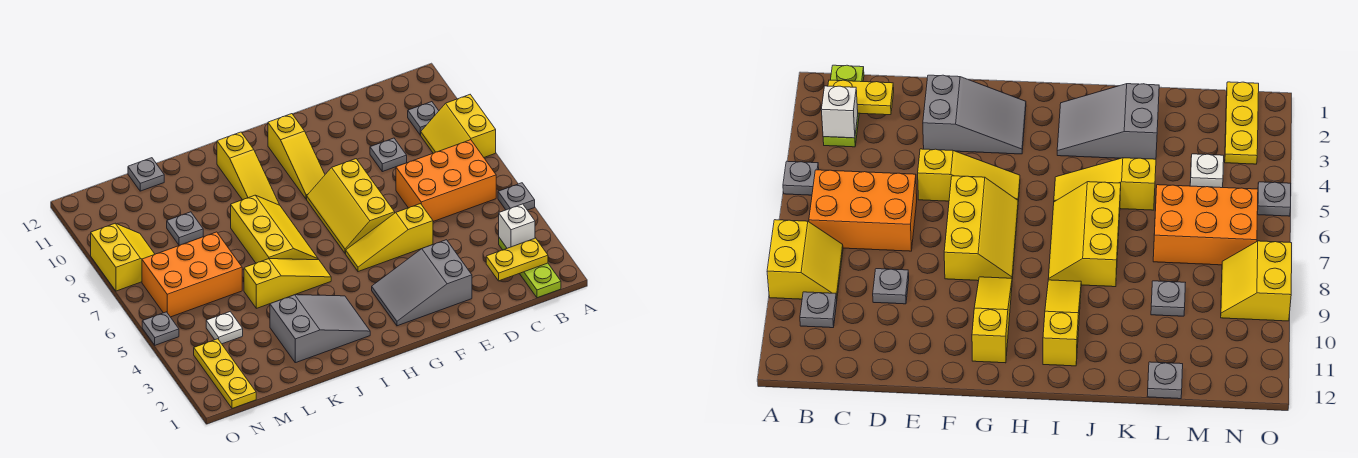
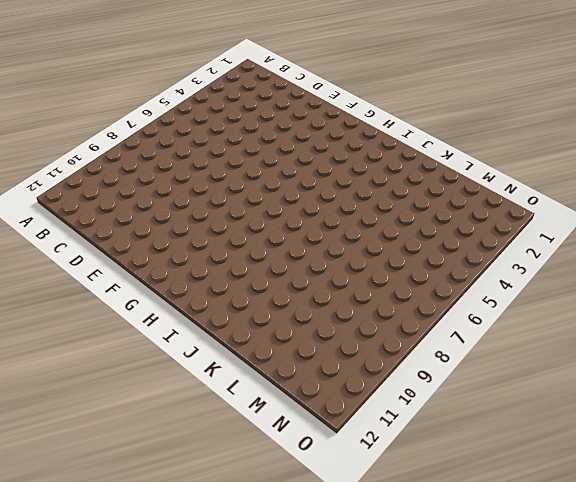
none -> grey 1x1 plate [498,183,535,210]
none -> yellow 2x2 slope [421,95,496,157]
none -> lime 1x3 plate [499,238,561,298]

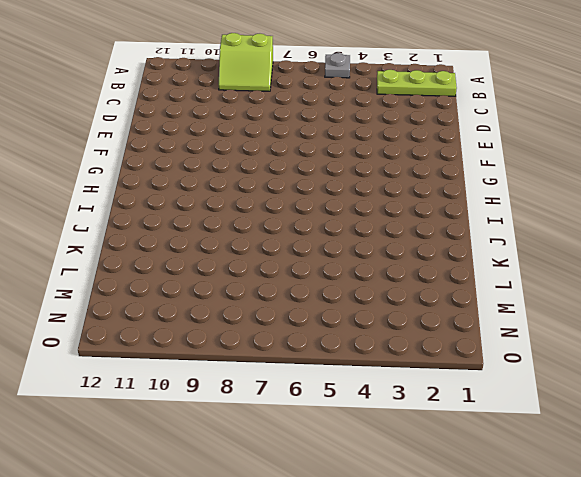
lime 2x2 slope [219,33,273,91] -> yellow 2x2 slope [421,95,496,157]
none -> orange 2x3 brick [396,140,496,222]
none -> grey 1x1 plate [408,102,439,135]
none -> grey 1x1 plate [370,138,407,172]

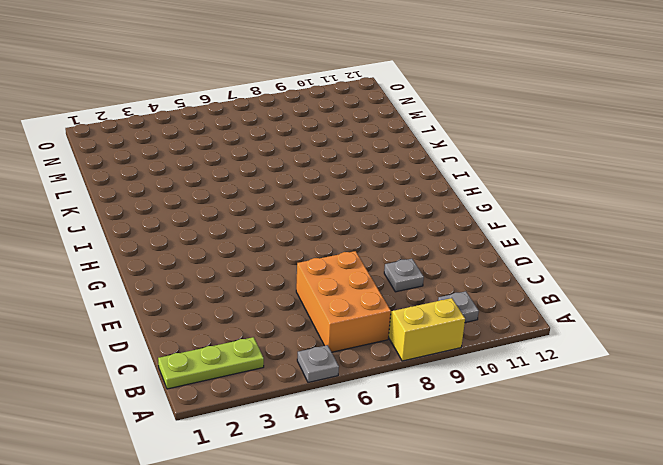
none -> grey 2x3 slope [372,240,472,326]
none -> yellow 1x3 slope [346,204,433,272]
none -> yellow 2x3 slope [307,159,395,253]

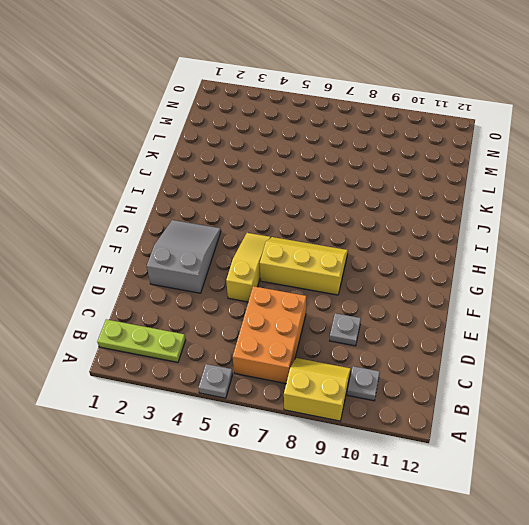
none -> yellow 1x3 slope [268,114,325,199]
none -> grey 2x3 slope [270,295,370,363]
none -> yellow 1x3 slope [244,259,331,308]

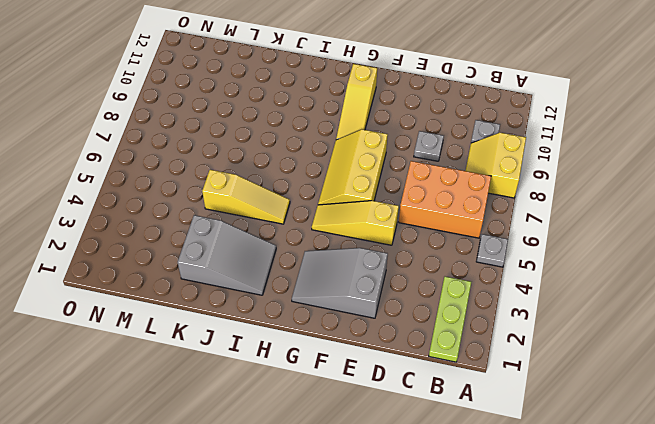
none -> yellow 2x3 slope [231,195,318,263]
none -> yellow 1x3 slope [217,132,279,205]
none -> orange 2x3 brick [142,232,242,317]

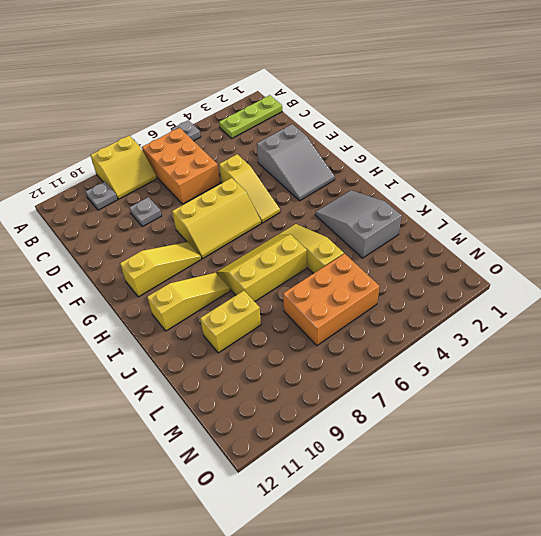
yellow 1x2 brick [200,291,261,353] -> none
orange 2x3 brick [283,254,379,346] -> orange 2x3 brick turned to [142,232,242,317]
none -> grey 1x1 plate [167,212,203,245]
none -> grey 1x1 plate [128,158,164,191]
none -> white 1x1 plate [206,312,243,344]

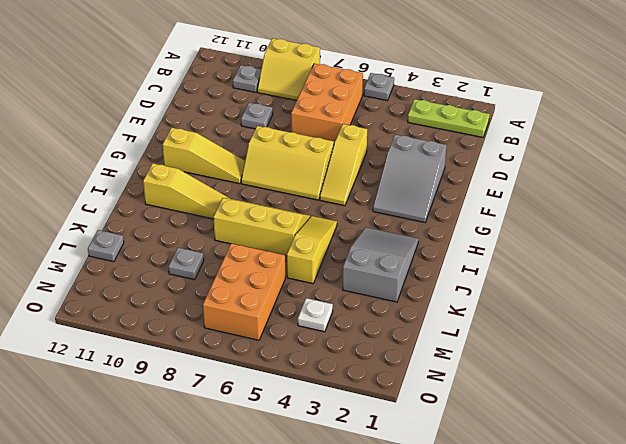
none -> yellow 1x3 plate [194,339,256,408]
none -> yellow 2x2 slope [91,223,155,291]
none -> grey 1x1 plate [142,312,179,345]

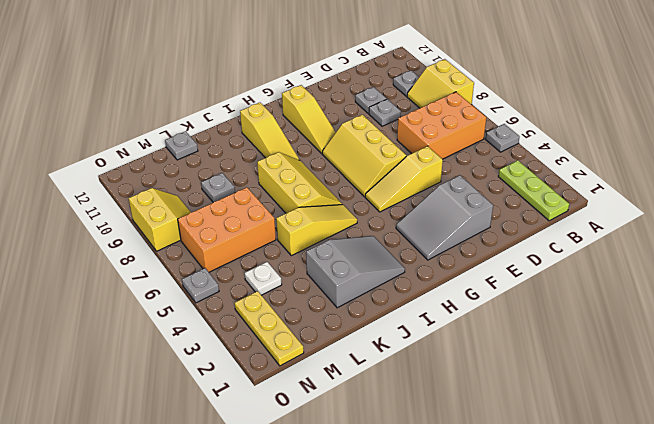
grey 1x1 plate [355,87,387,114] -> none
none -> yellow 1x2 plate [486,238,548,281]
none -> white 1x1 brick [499,204,535,248]

